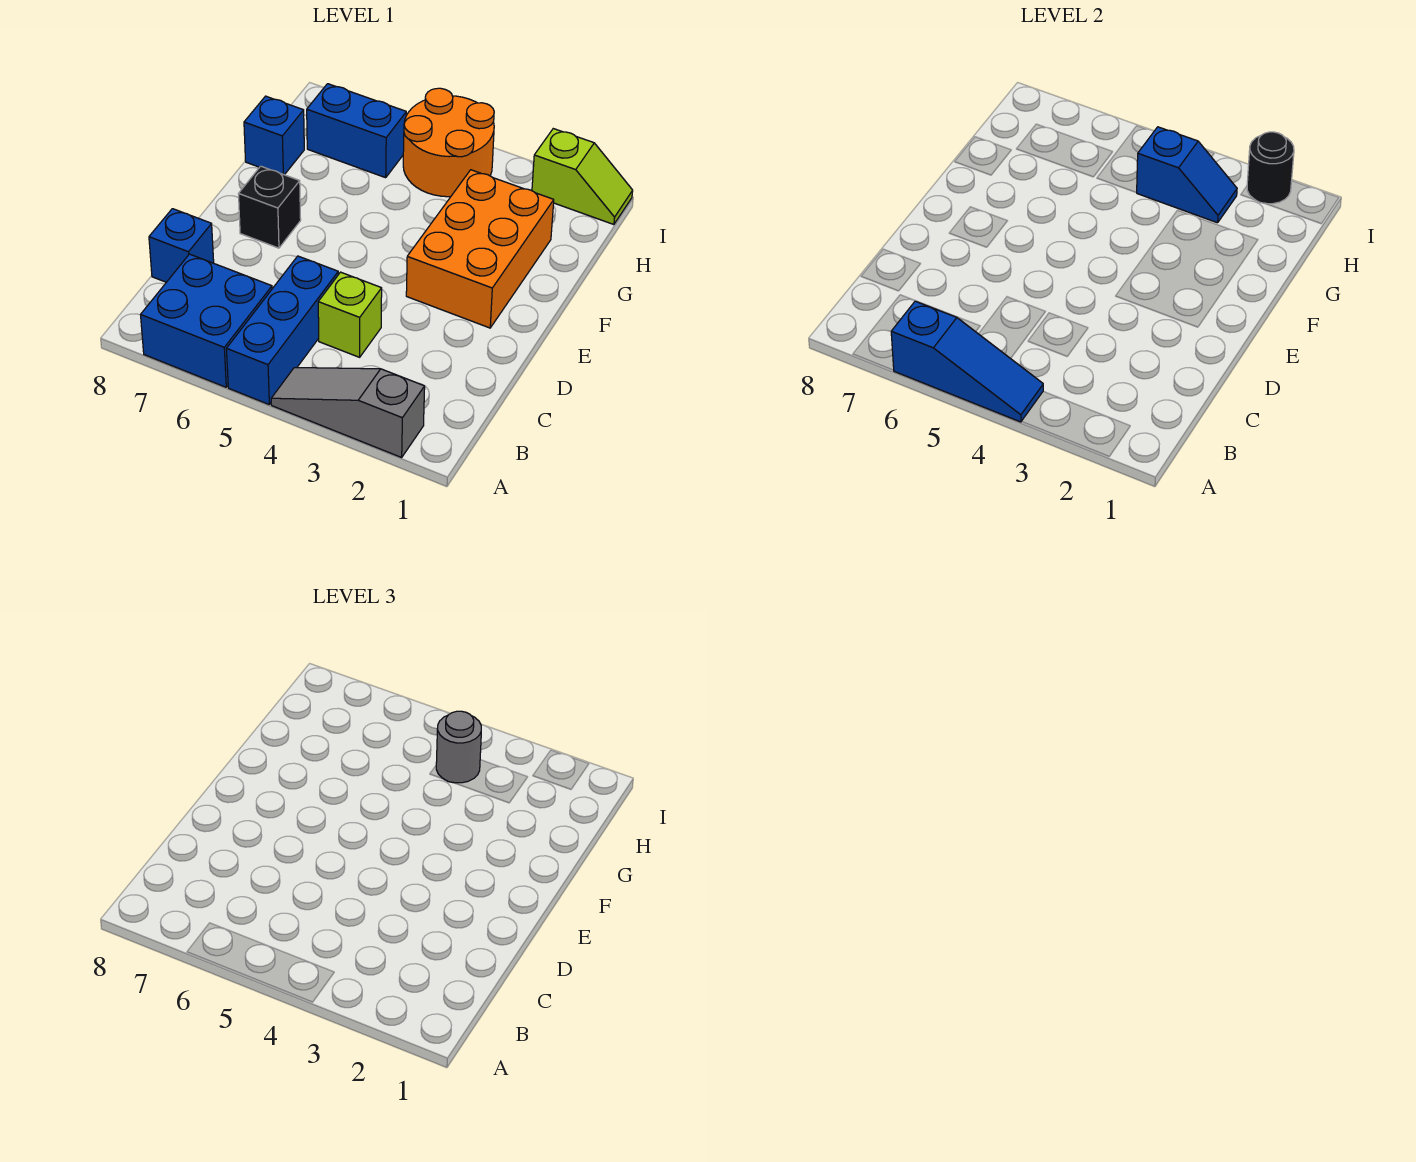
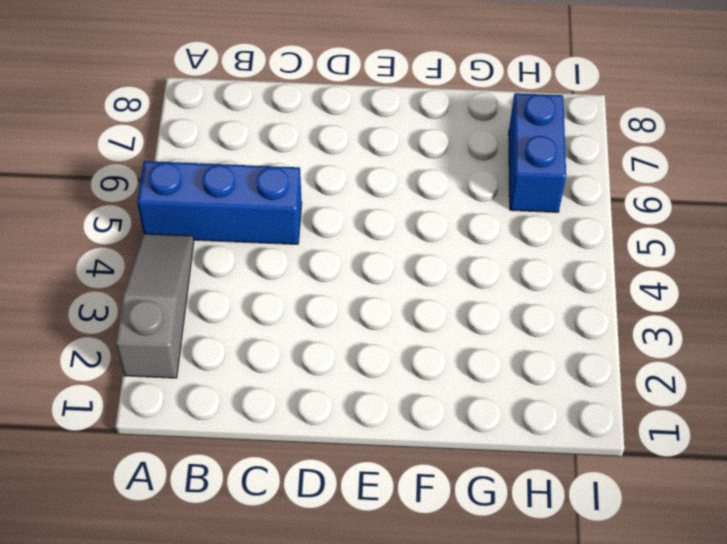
none -> blue 2x2 brick [141,254,272,387]
none -> lime 1x1 brick [318,272,382,357]
none -> blue 1x1 brick [149,209,214,282]

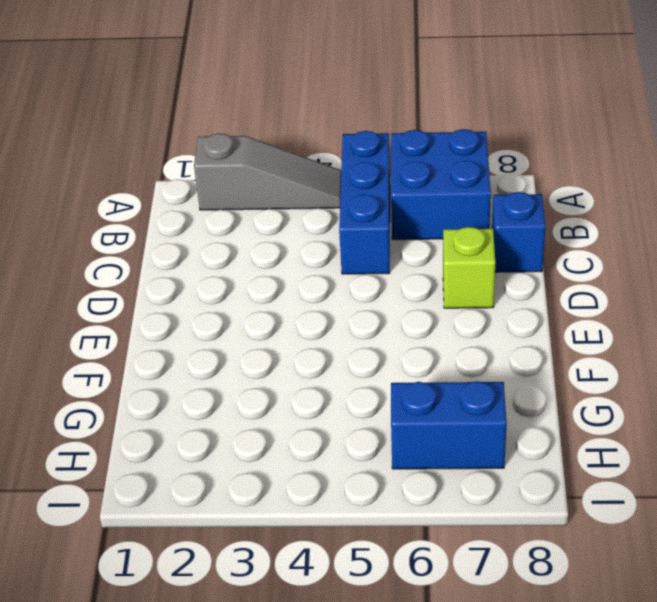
lime 1x1 brick [443,227,495,308] -> lime 1x1 brick moved to [318,272,382,357]
none -> orange 2x3 brick [406,170,554,328]
none -> black 1x1 brick [239,166,301,248]
none -> blue 1x1 brick [244,96,304,175]

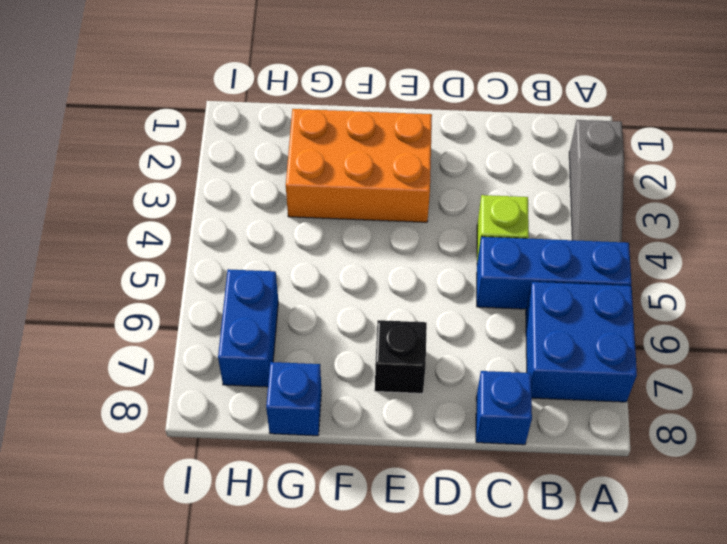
none -> orange 2x2 round brick [403,88,494,197]
none -> lime 1x2 slope [532,129,633,225]
none -> blue 1x3 slope [891,301,1043,422]

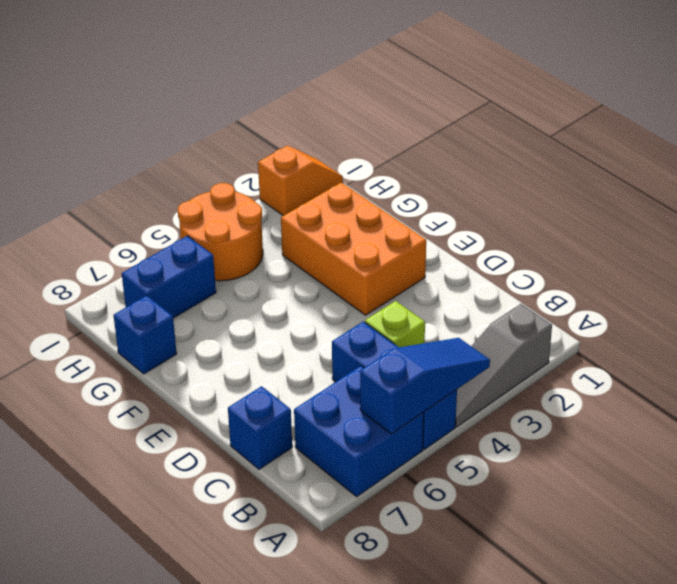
orange 1x2 slope [258,145,343,216] -> lime 1x2 slope [532,129,633,225]
none -> black 1x1 brick [239,166,301,248]
none -> blue 1x2 slope [1136,127,1237,223]
none -> black 1x1 round brick [1247,132,1294,204]

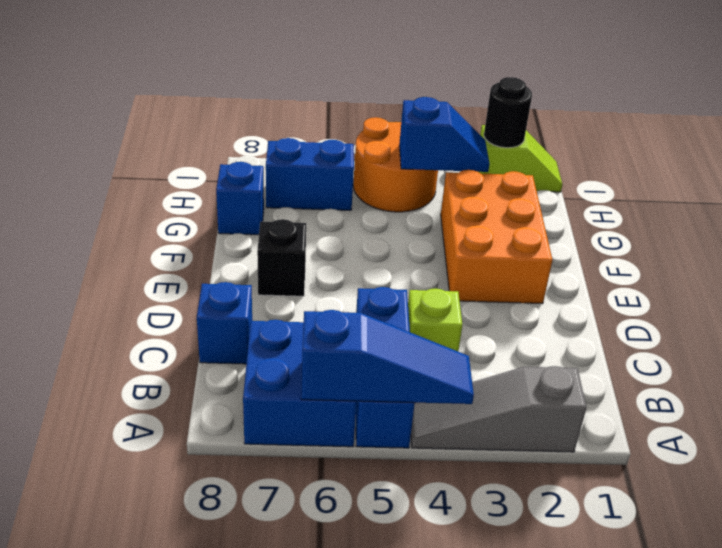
none -> grey 1x1 round brick [436,711,481,783]

